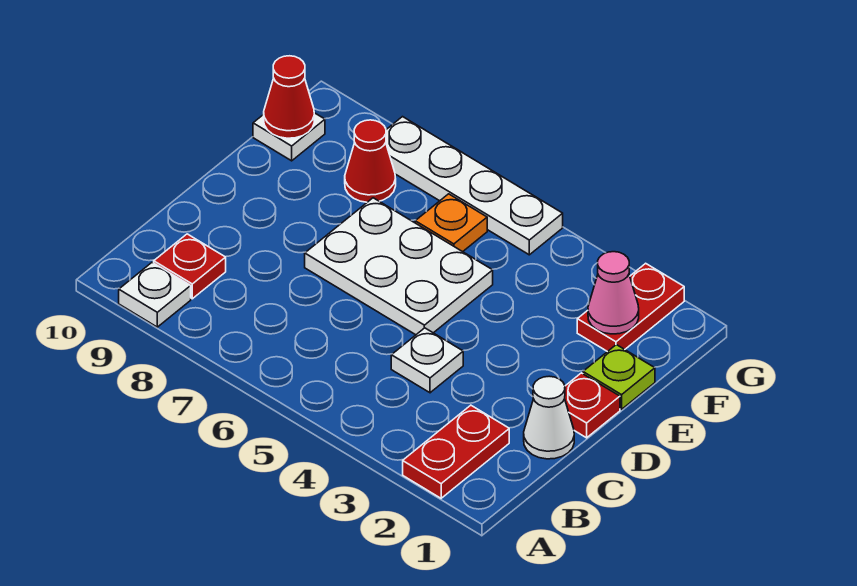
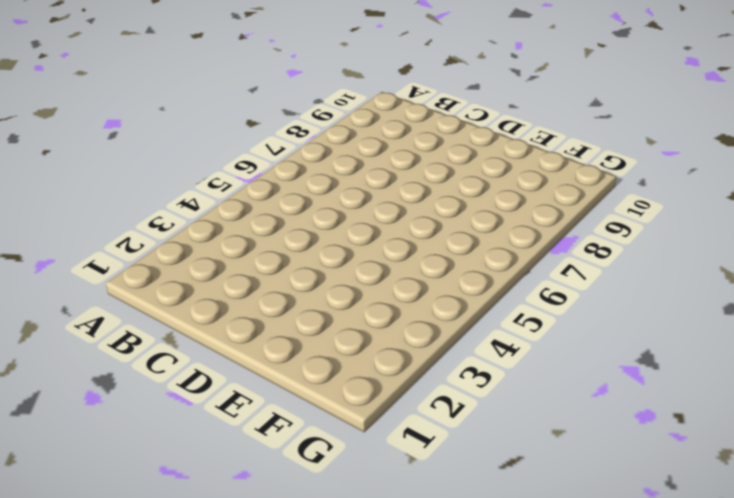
none -> red 1x2 plate [403,405,509,498]
none -> white 1x1 plate [119,262,191,327]
none -> red 1x1 plate [154,234,226,299]

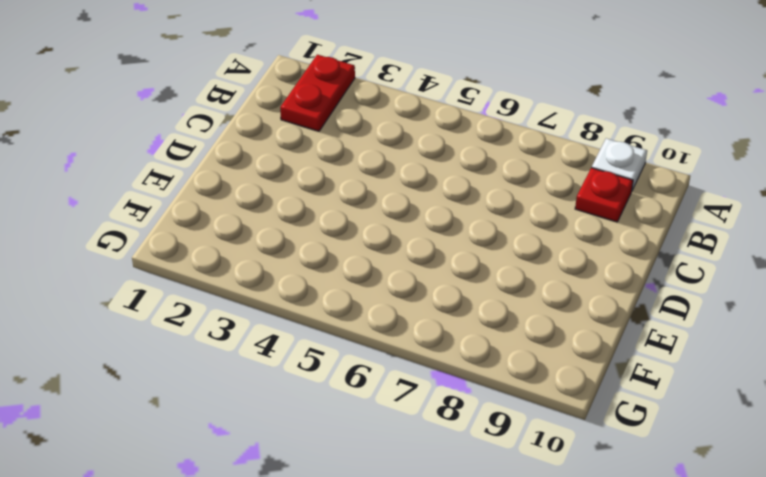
none -> white 1x1 cone [524,376,574,459]
none -> white 1x1 plate [391,328,463,393]
none -> red 1x1 plate [565,373,620,438]

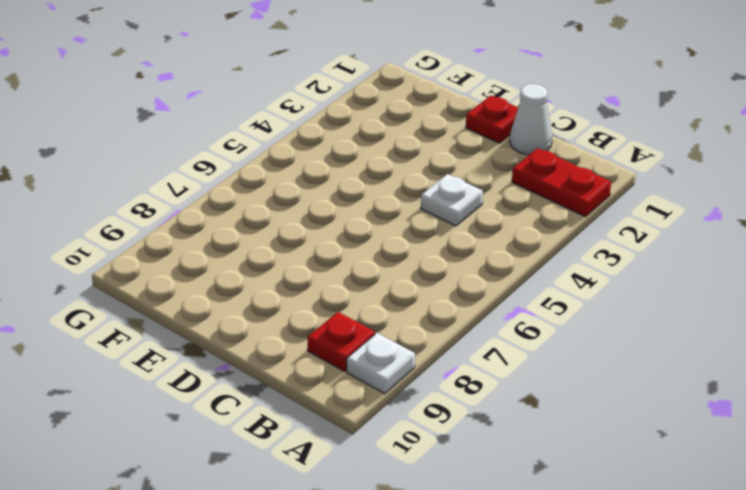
none -> white 2x3 plate [305,198,493,335]
none -> lime 1x1 plate [583,345,655,409]
none -> red 1x2 plate [577,263,684,352]

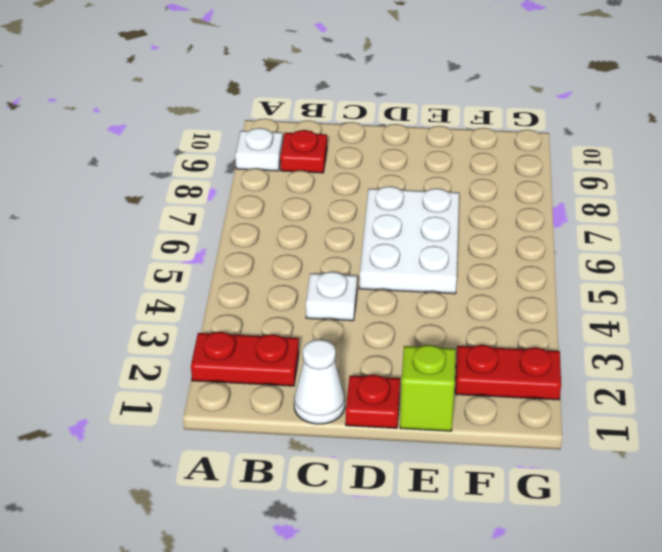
lime 1x1 brick [400,345,456,431] -> lime 1x1 plate [583,345,655,409]
none -> orange 1x1 plate [415,194,487,252]
none -> red 1x1 cone [345,120,396,202]
none -> white 1x1 plate [253,113,325,161]

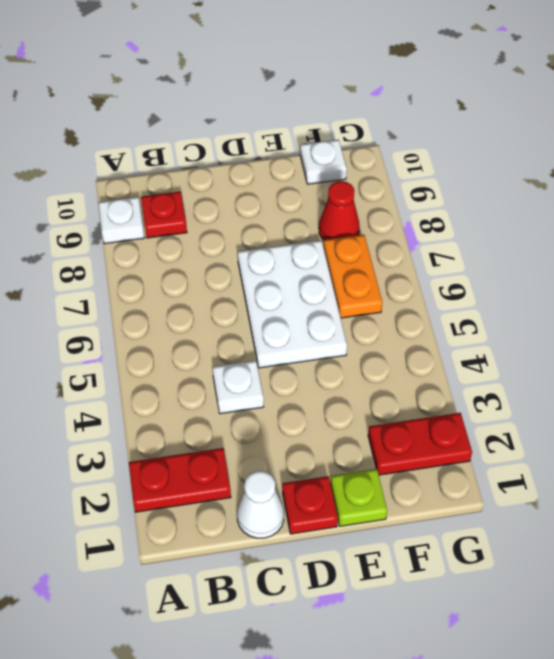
orange 1x2 plate [323,235,382,318] -> orange 1x1 plate [415,194,487,252]
none -> white 1x4 plate [386,117,563,255]
none -> pink 1x1 cone [588,252,639,334]
none -> red 1x1 cone [264,56,314,138]

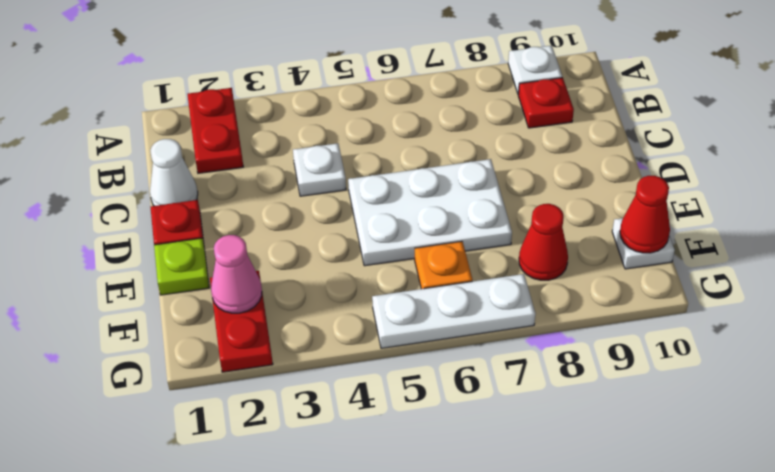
white 1x3 plate [372,274,535,348] -> white 1x4 plate [386,117,563,255]

